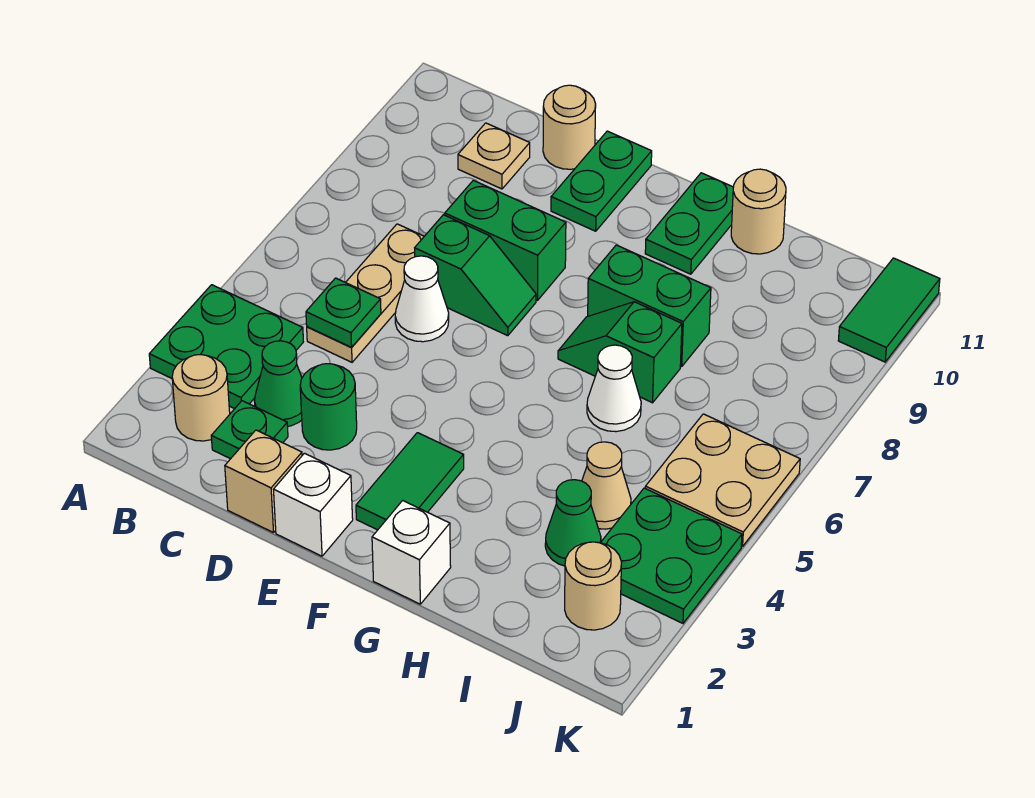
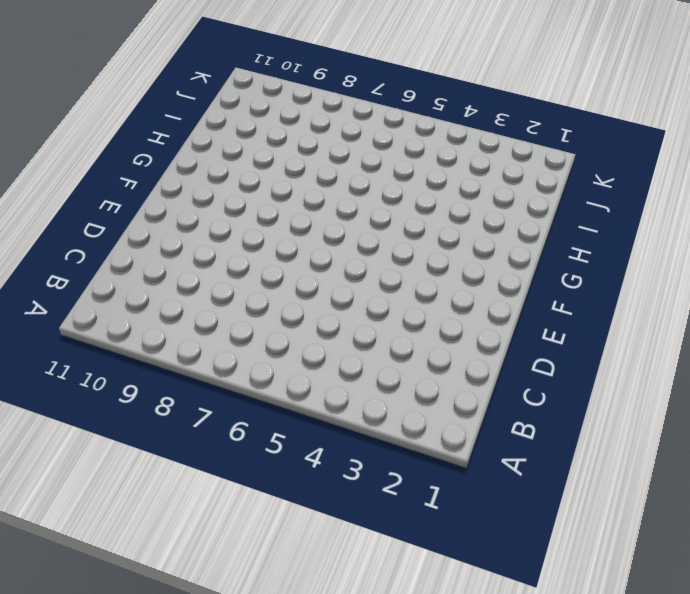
none -> green 2x2 plate [149,285,303,409]
none -> tan 1x1 round brick [172,354,230,441]
none -> green 1x1 plate [211,401,288,459]

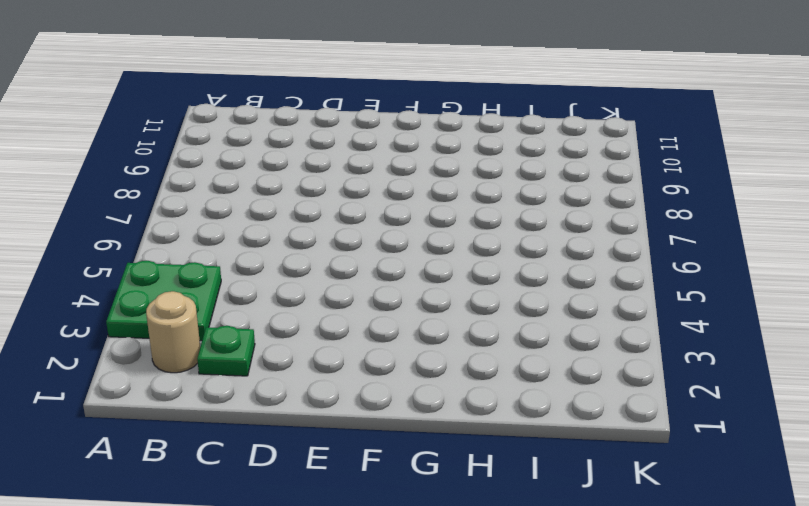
none -> green 1x1 cone [254,341,302,426]
none -> tan 1x3 plate [307,224,424,362]
none -> tan 1x1 plate [458,123,530,189]

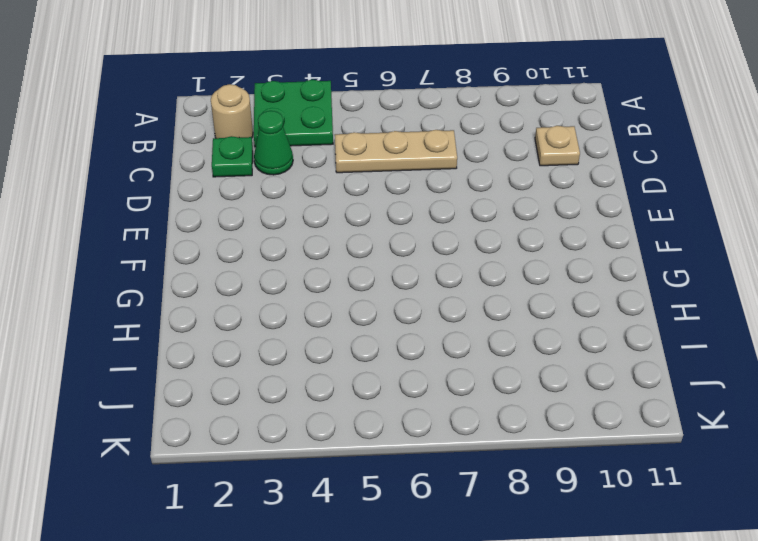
none -> tan 1x1 brick [225,430,302,533]
none -> green 1x1 round brick [300,364,357,450]
none -> white 1x1 cone [395,256,449,342]

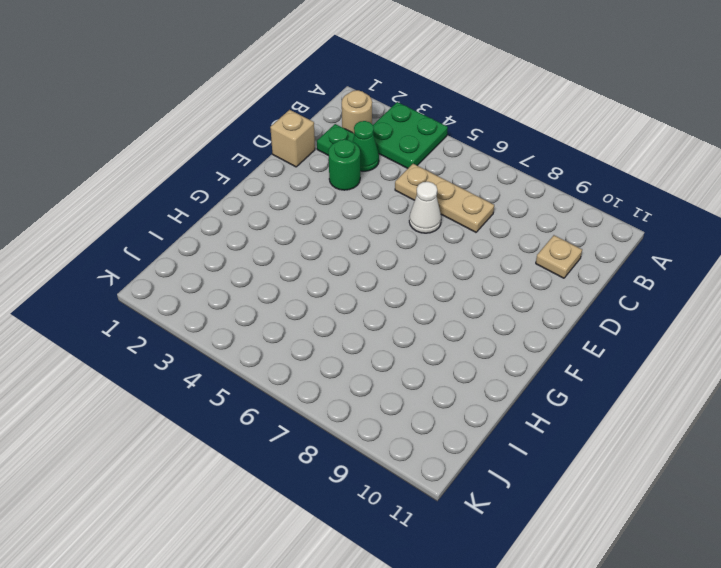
none -> green 1x2 slope [415,215,536,336]
none -> green 1x2 brick [445,180,566,300]
none -> tan 1x1 round brick [543,85,596,169]

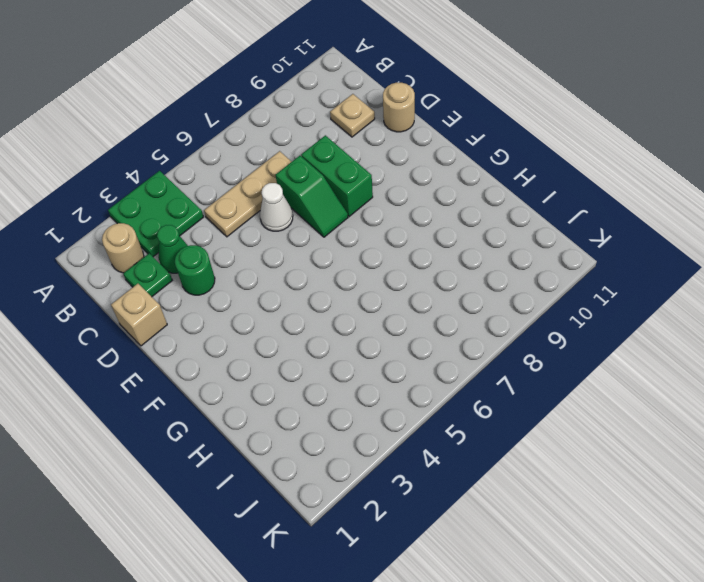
none -> white 1x1 brick [273,453,353,556]
none -> green 1x2 plate [551,131,652,231]
none -> green 1x2 tile [356,433,464,530]

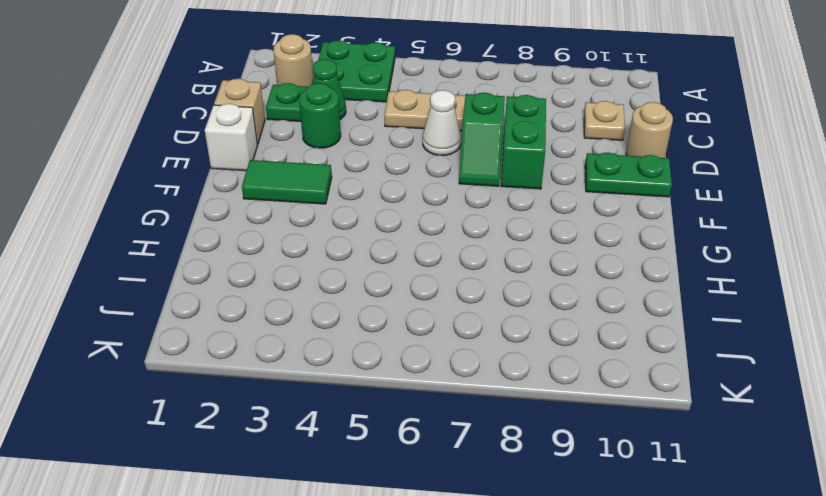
none -> white 1x1 brick [372,501,451,604]
none -> green 1x2 slope [558,302,682,403]
none -> green 1x2 brick [588,245,711,367]

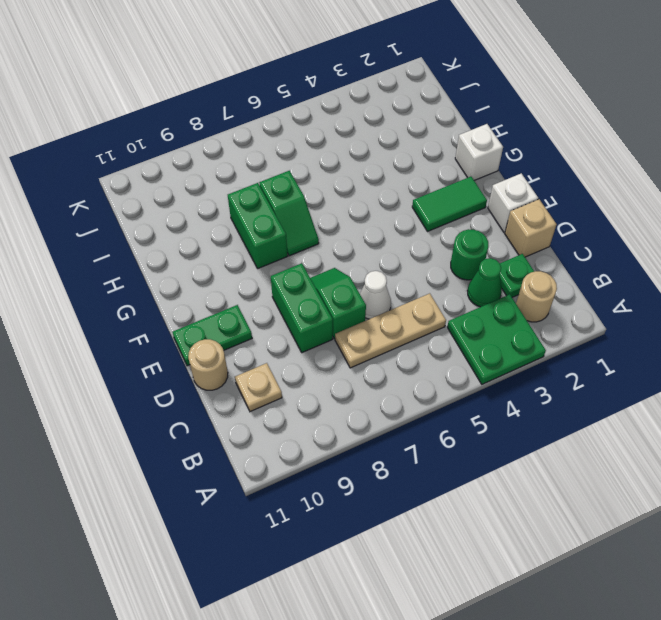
none -> green 1x2 plate [645,173,733,274]
none -> white 1x1 cone [587,345,641,432]
none -> tan 1x1 round brick [731,169,786,254]

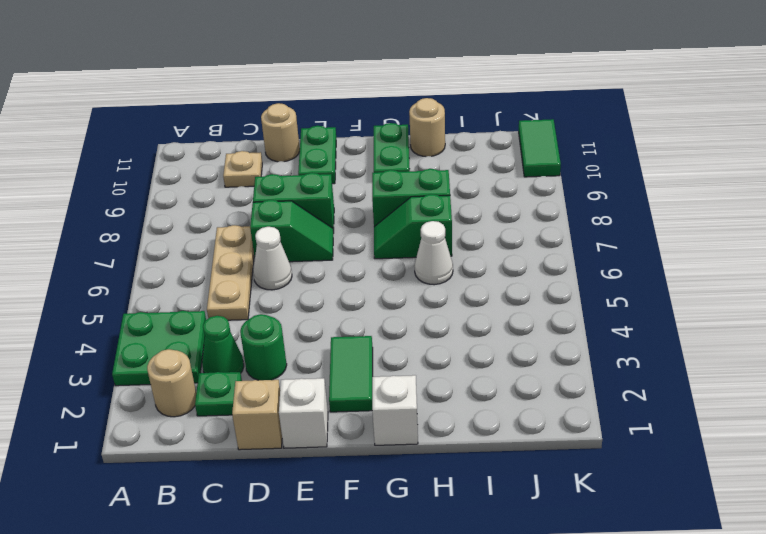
none -> green 1x1 cone [545,480,601,566]
none -> tan 1x1 cone [582,442,631,529]
none -> tan 1x1 round brick [565,542,621,630]

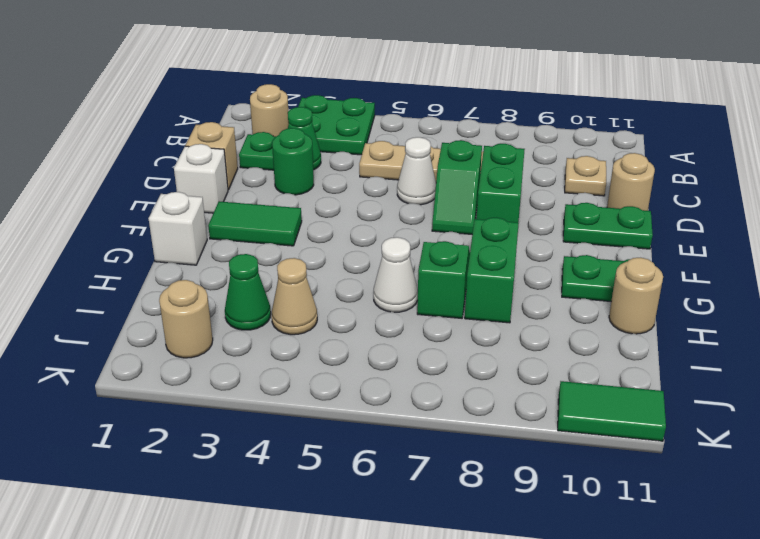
none -> green 2x2 plate [600,488,742,623]
none -> tan 2x2 plate [645,414,800,546]
none -> green 1x1 plate [306,278,381,347]

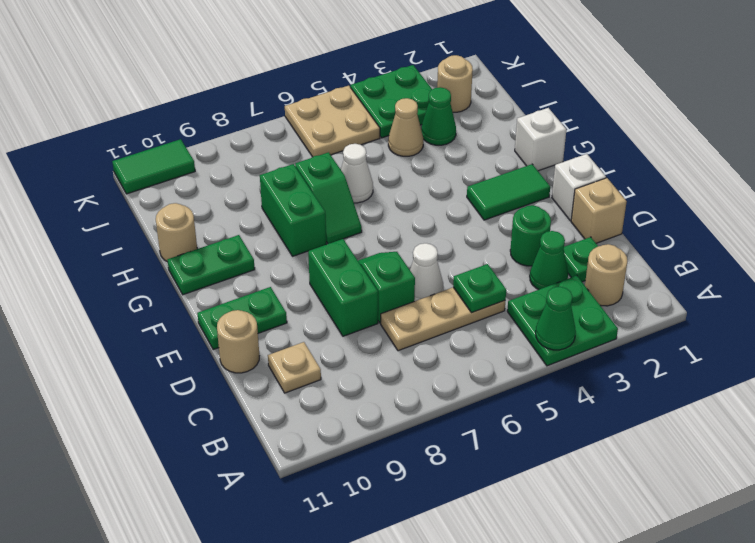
green 1x1 cone [536,287,576,350] -> none

